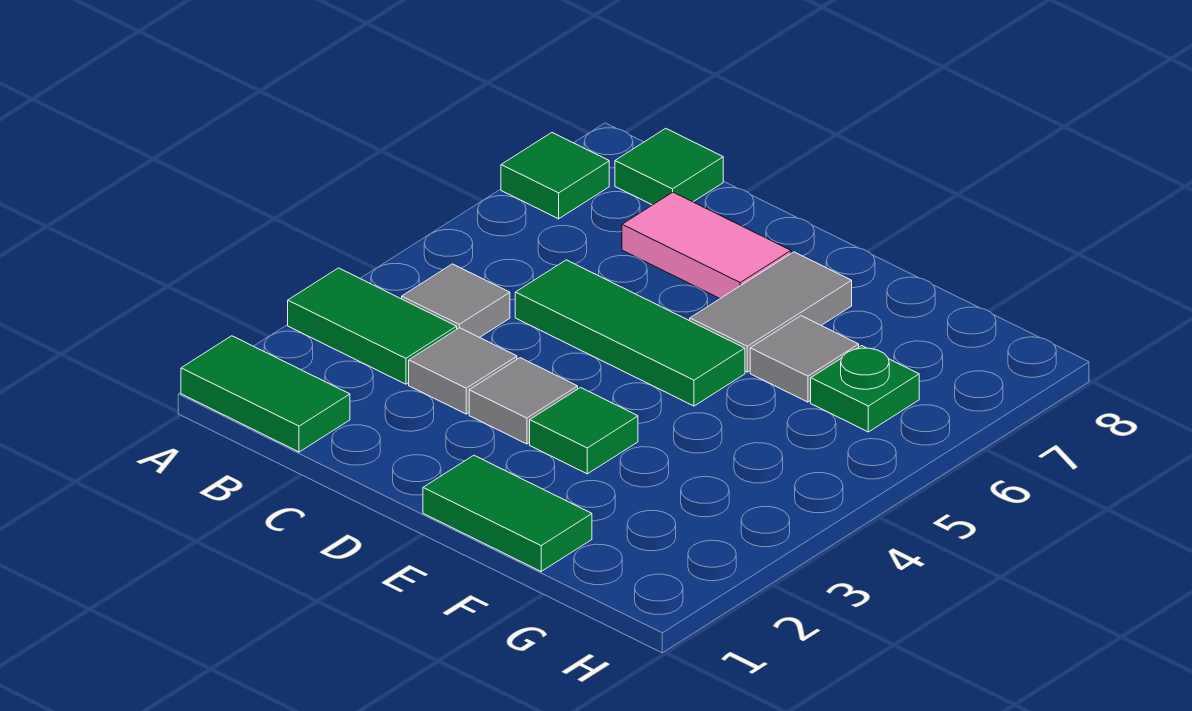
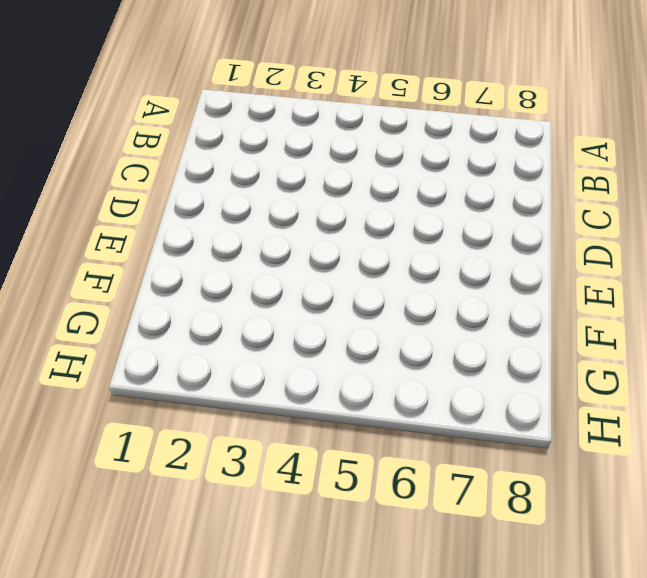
none -> green 1x2 tile [181,336,350,452]
none -> green 1x2 tile [288,268,457,384]
none -> green 1x1 tile [501,133,609,219]

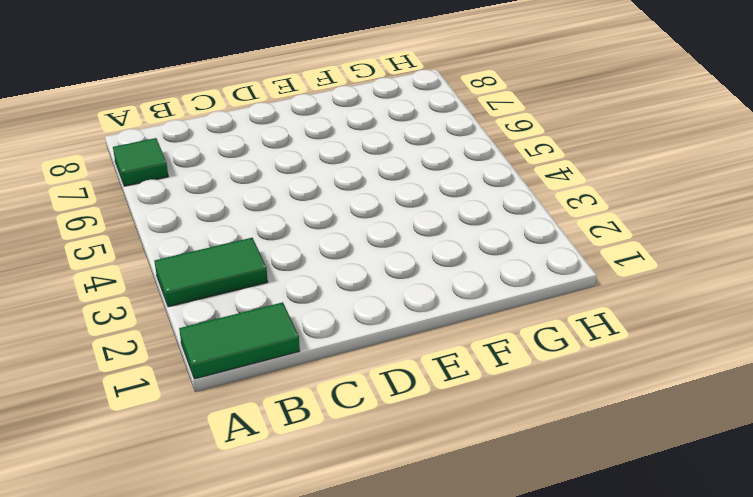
none -> grey 1x1 tile [402,264,510,338]
none -> green 1x1 tile [615,128,723,205]
none -> grey 1x1 tile [409,328,517,414]

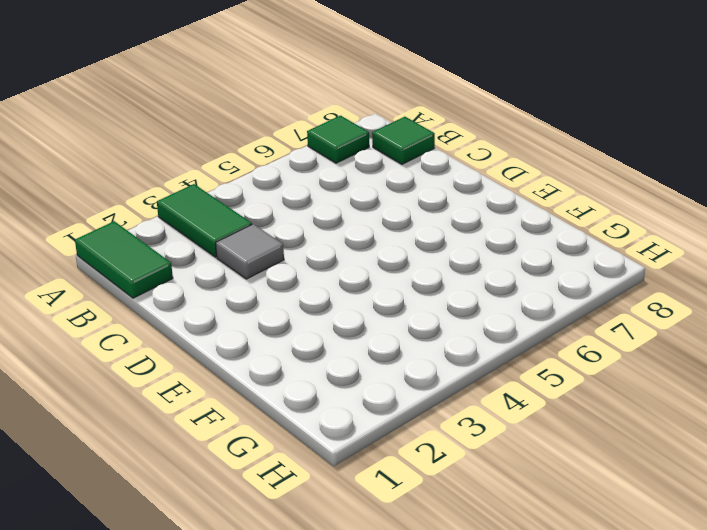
none -> grey 1x1 tile [402,264,510,338]
none -> green 1x3 tile [515,260,745,406]
none -> pink 1x2 tile [622,192,791,298]

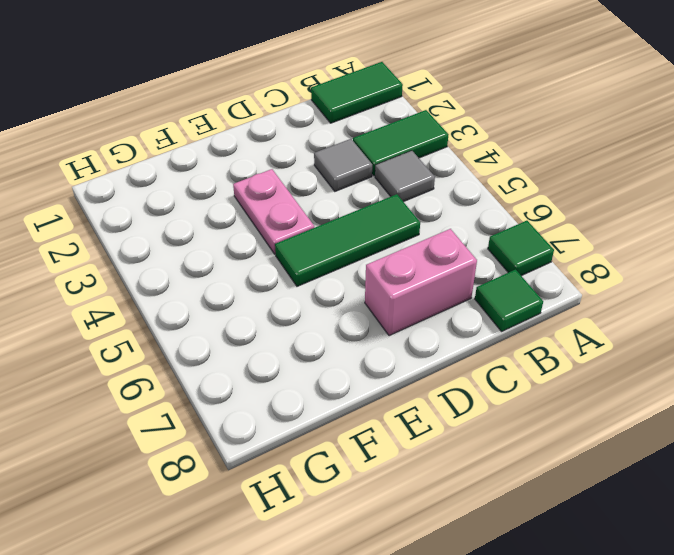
pink 1x2 brick [365,229,477,336] -> pink 1x2 tile [622,192,791,298]
pink 1x2 plate [233,169,314,254] -> green 1x1 tile [530,388,638,474]
none -> grey 1x1 tile [469,358,578,444]
none -> green 1x2 tile [423,455,592,571]
none -> grey 1x2 tile [690,252,852,372]

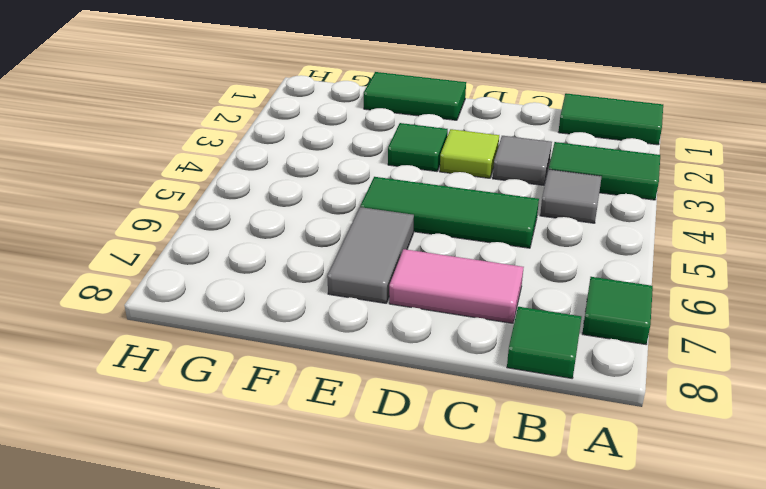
lime 1x1 tile [440,129,499,178] -> grey 1x1 tile [469,358,578,444]
none -> grey 1x1 tile [750,316,859,402]
none -> green 1x1 plate [811,346,919,432]

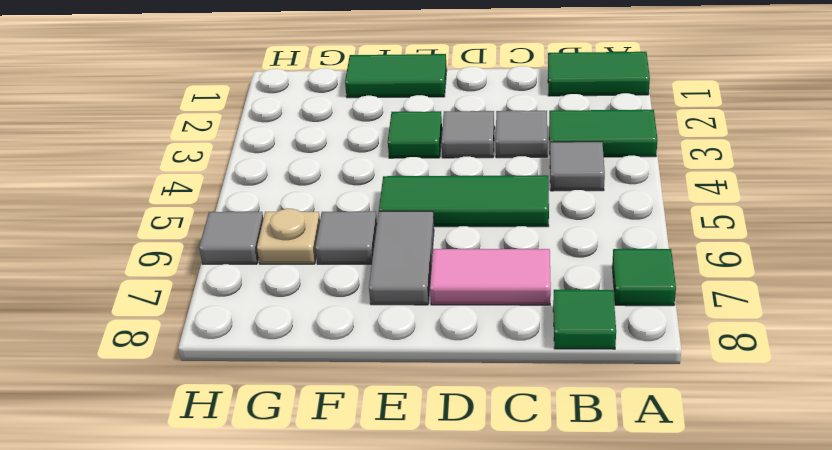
tan 1x1 plate [257,209,320,264] -> green 1x1 plate [811,346,919,432]
grey 1x1 tile [199,212,263,264] -> none

